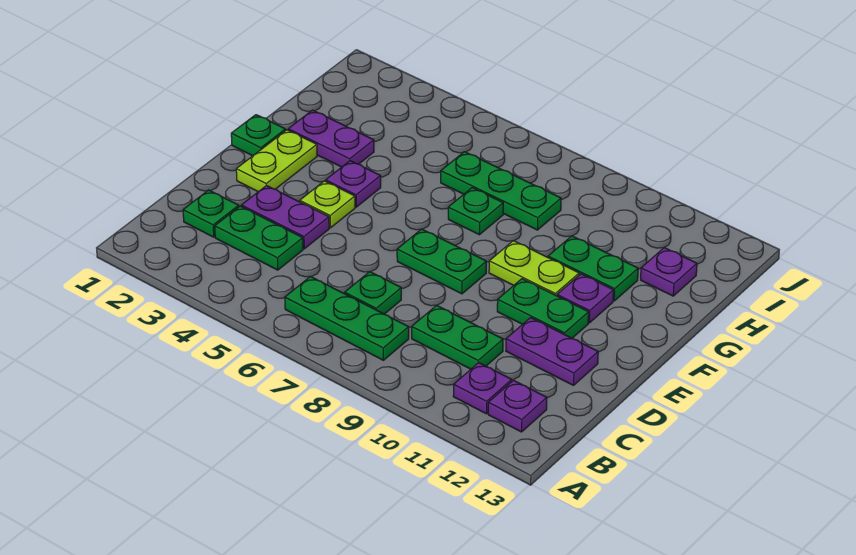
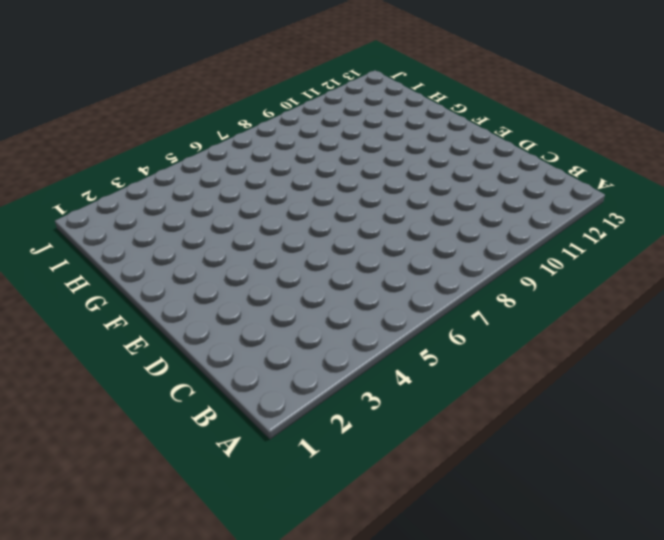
none -> green 1x3 plate [285,276,409,360]
none -> purple 1x1 plate [453,363,512,414]
none -> purple 1x1 plate [488,380,547,432]

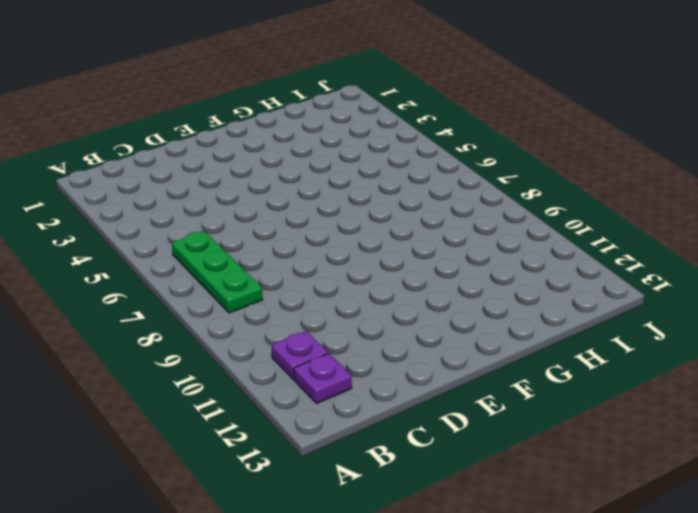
none -> green 1x1 plate [183,190,239,237]
none -> green 1x2 plate [215,206,303,270]
none -> green 1x1 plate [345,272,401,314]

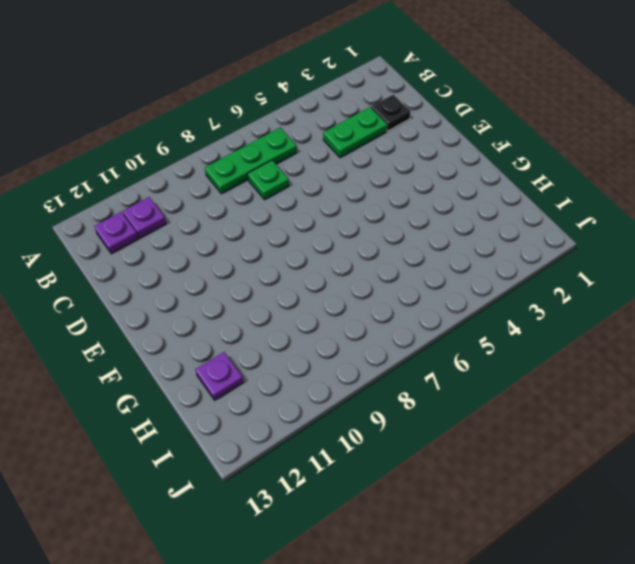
black 1x1 plate [371,94,411,131] -> green 1x1 plate [183,190,239,237]
none -> green 1x2 plate [412,305,503,369]
none -> purple 1x2 plate [241,185,329,249]
none -> purple 1x2 plate [506,318,598,385]

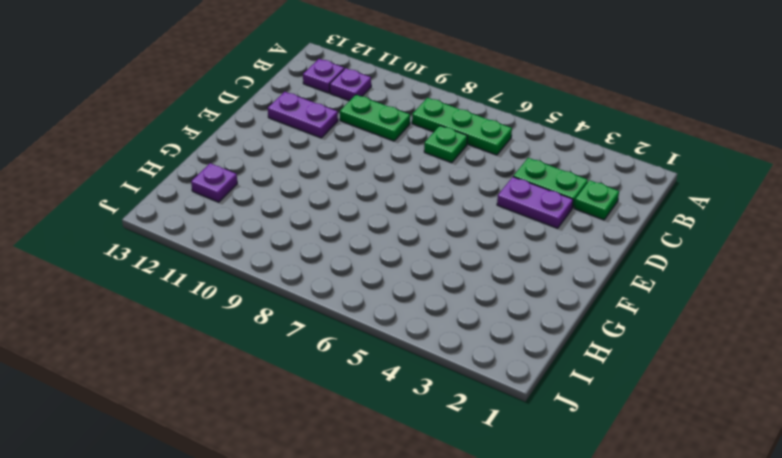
none -> lime 1x2 plate [236,130,317,192]
none -> lime 1x1 plate [300,181,355,228]
none -> green 1x2 plate [397,229,486,294]

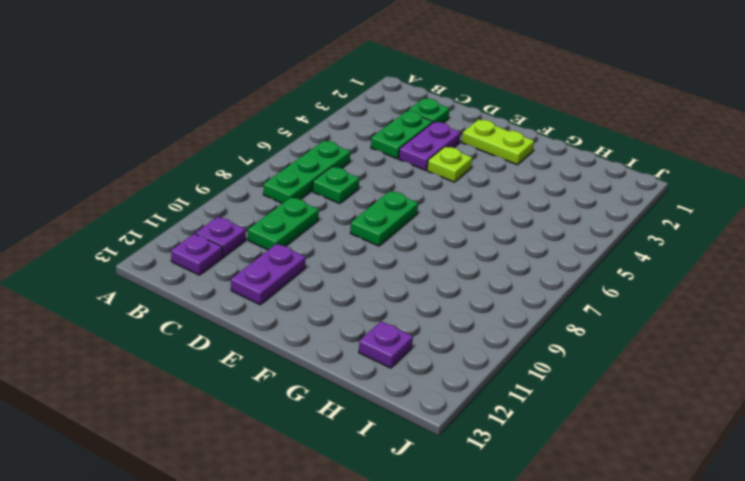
none -> green 1x2 plate [497,279,589,338]
none -> green 1x1 plate [231,115,286,156]
none -> purple 1x1 plate [326,161,381,207]

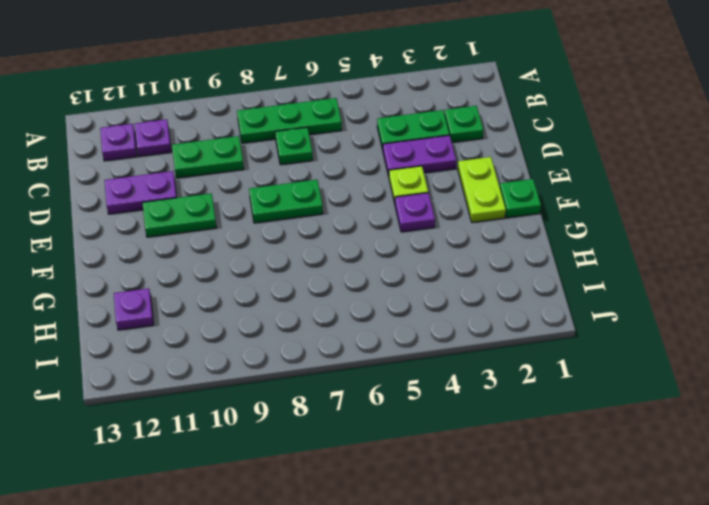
none -> lime 1x2 plate [489,241,579,296]
none -> purple 1x1 plate [557,274,614,323]
none -> purple 1x2 plate [288,110,374,167]

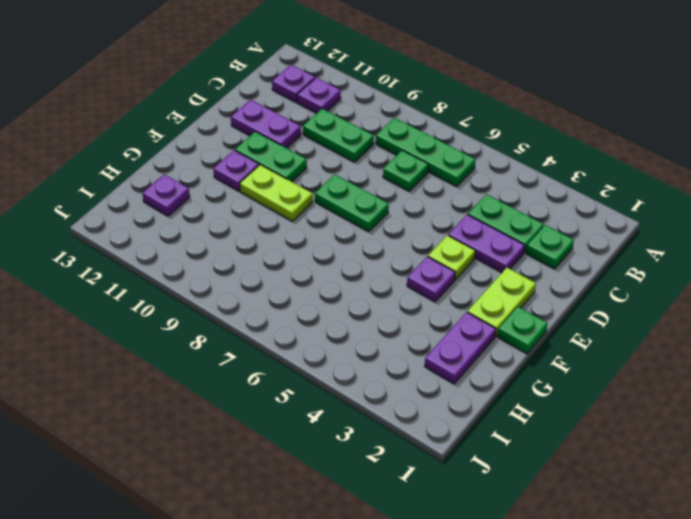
purple 1x2 plate [425,312,496,384] -> purple 1x2 plate turned to [288,110,374,167]
none -> green 1x1 plate [448,188,503,235]
none -> green 1x2 plate [548,236,638,301]
none -> green 1x3 plate [441,152,561,230]

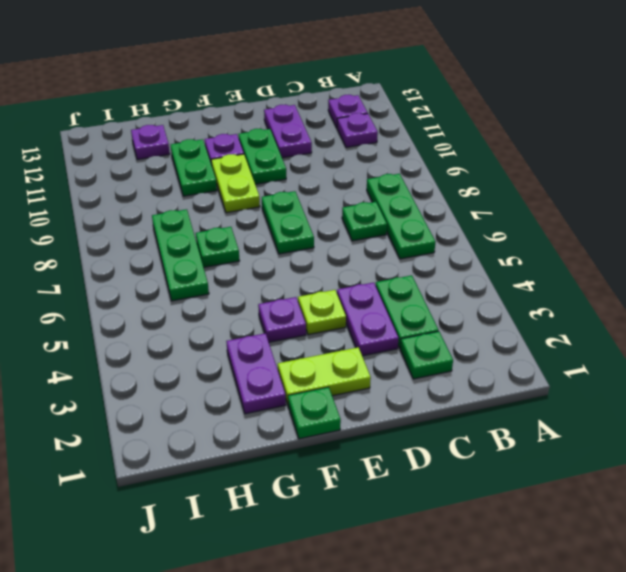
none -> green 1x2 plate [412,305,503,369]

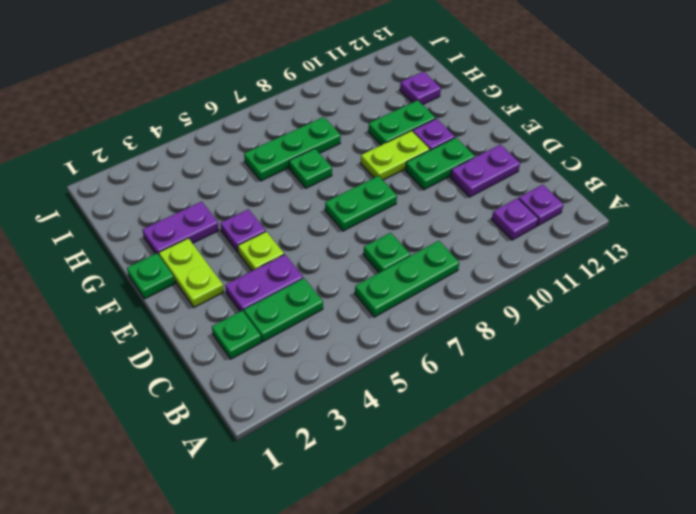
none -> green 1x2 plate [412,305,503,369]

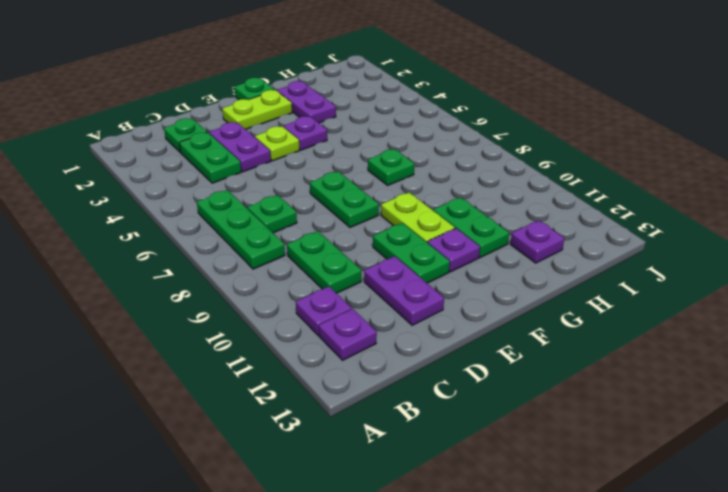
none -> green 1x3 plate [441,152,561,230]

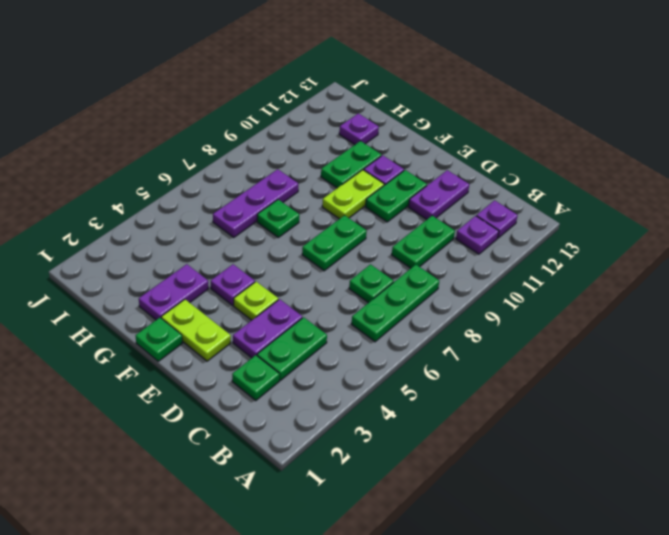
purple 1x3 plate [213,169,298,237] -> green 1x3 plate [441,152,561,230]

